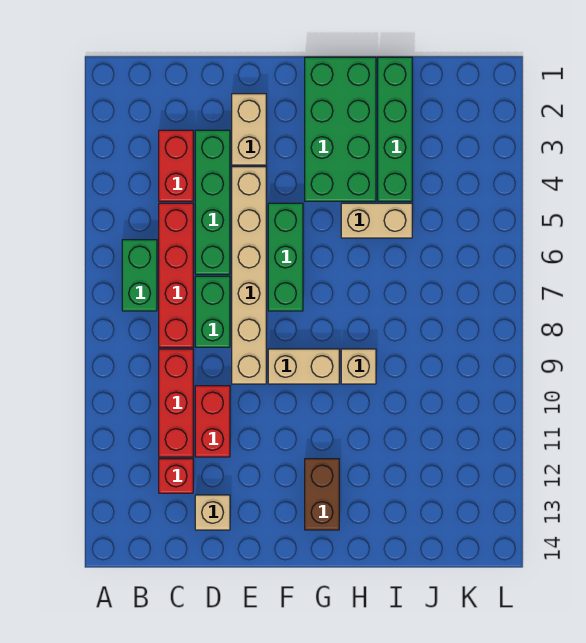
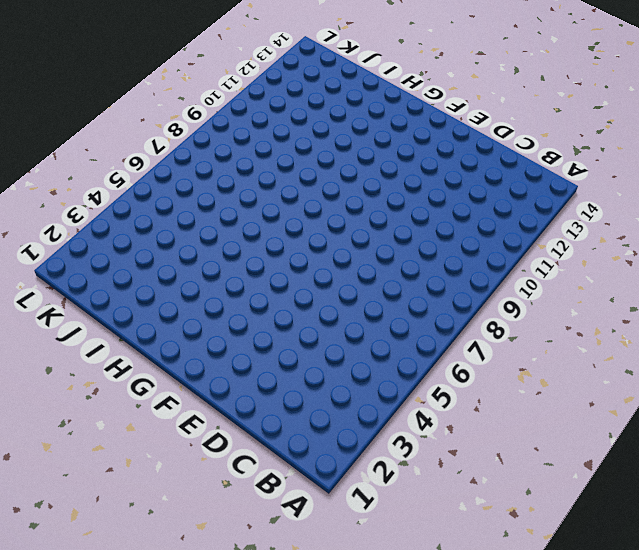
none -> green 1x2 brick [122,240,157,311]
none -> red 1x2 brick [159,130,193,201]
none -> red 1x4 brick [159,203,193,347]

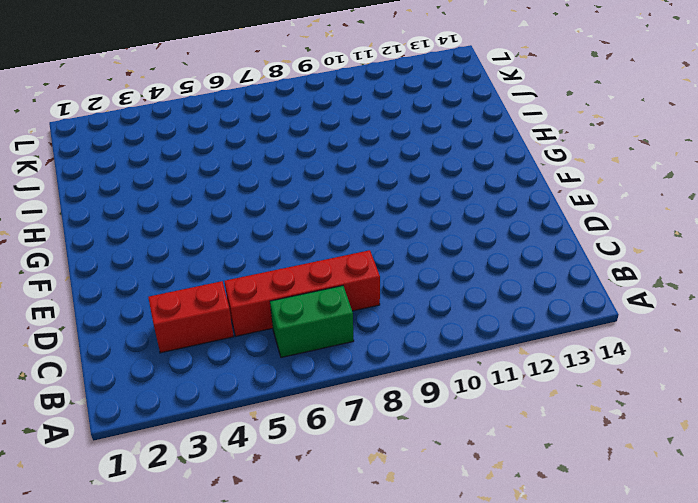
none -> red 1x3 brick [159,349,193,457]
none -> red 1x1 brick [159,459,193,493]
none -> green 1x4 brick [195,130,230,274]

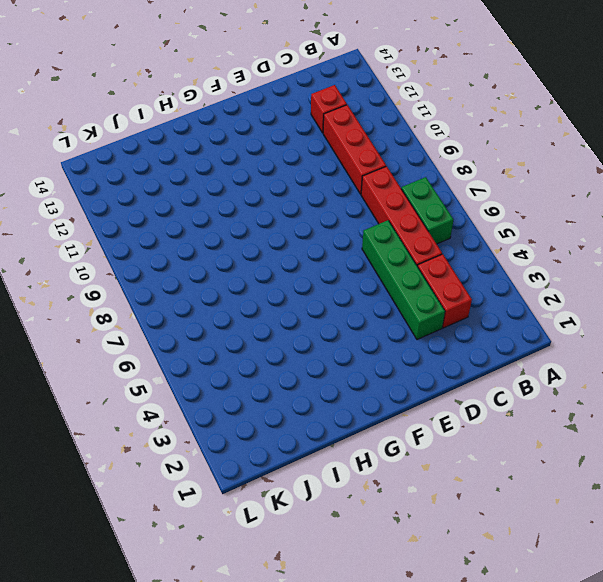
none -> green 1x2 brick [195,276,230,347]
none -> red 1x2 brick [195,386,230,457]
none -> tan 1x1 brick [195,495,230,530]

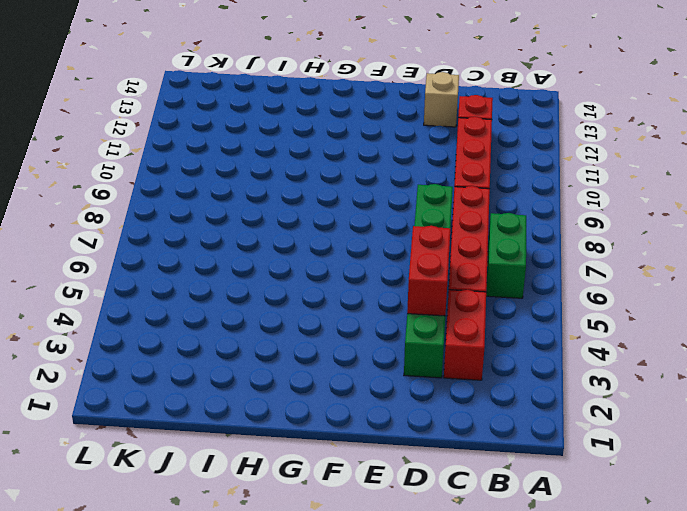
red 1x2 brick [407,226,450,316] -> red 1x2 brick moved to [195,386,230,457]
none -> tan 1x2 brick [232,94,266,165]
none -> tan 1x6 brick [232,167,266,384]
none -> green 1x3 brick [268,203,303,311]

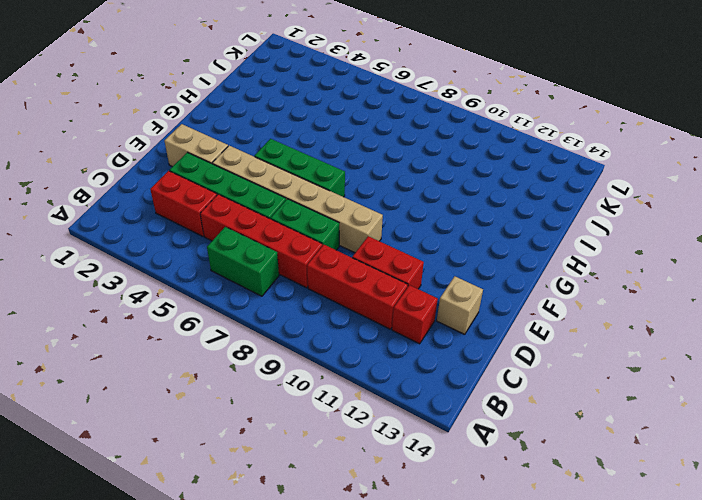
none -> tan 1x2 brick [268,349,339,384]
none -> green 2x4 brick [305,57,376,201]
none -> brown 1x2 brick [305,459,339,530]

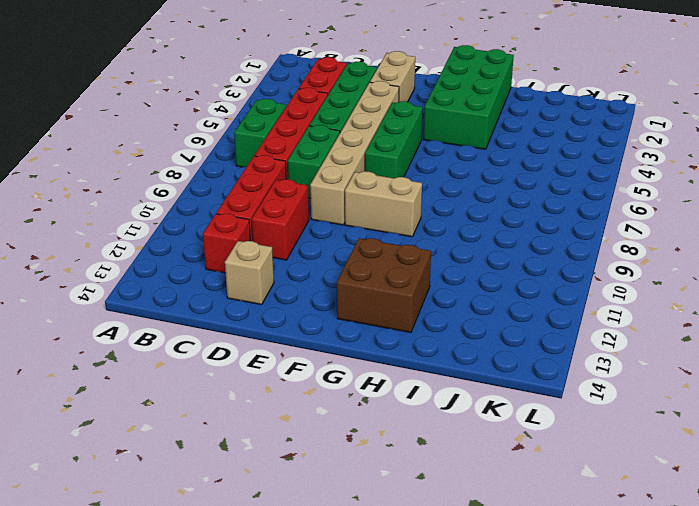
brown 2x2 brick [337,238,431,333] -> brown 1x2 brick [305,459,339,530]
none -> tan 1x2 brick [341,203,412,238]
none -> tan 1x1 brick [341,349,376,384]
none -> green 1x4 brick [378,57,412,201]

